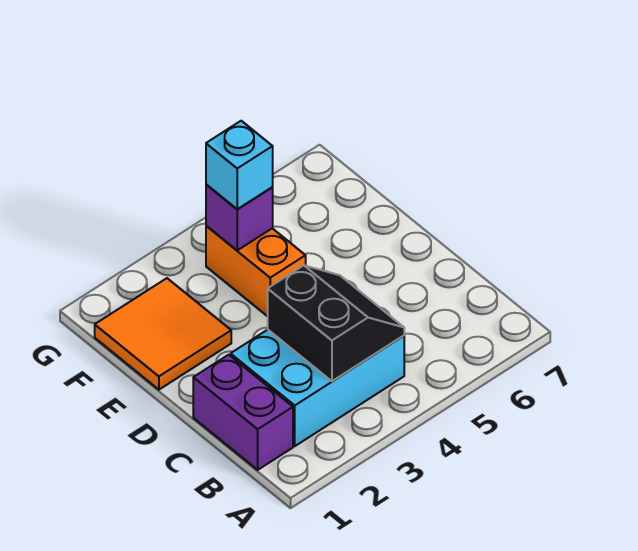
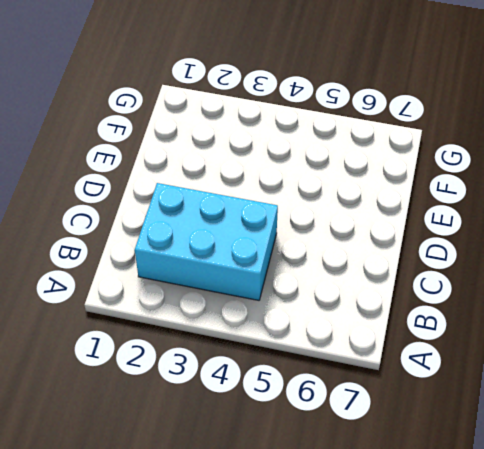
none -> purple 1x2 brick [193,355,293,470]
none -> orange 2x2 tile [95,278,231,390]

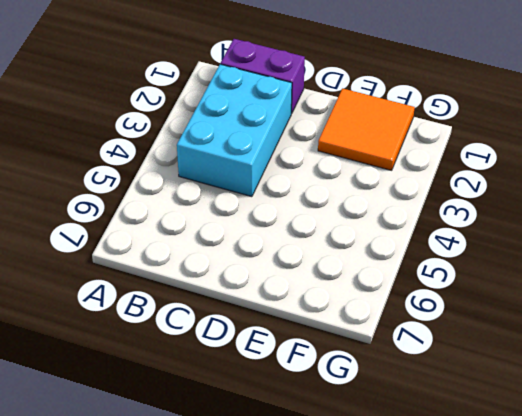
none -> orange 1x2 brick [206,226,306,316]
none -> black 2x2 slope [268,265,404,381]

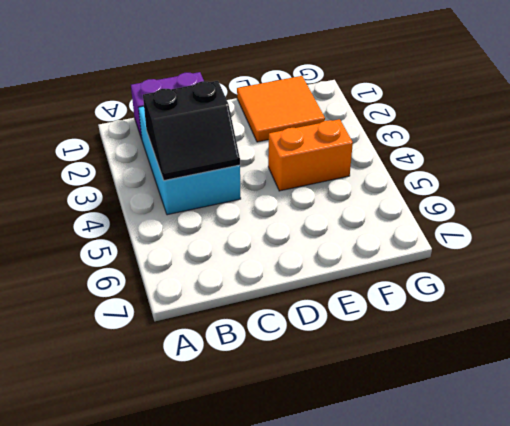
none -> purple 1x1 brick [206,184,273,250]
none -> cyan 1x1 brick [206,121,273,209]

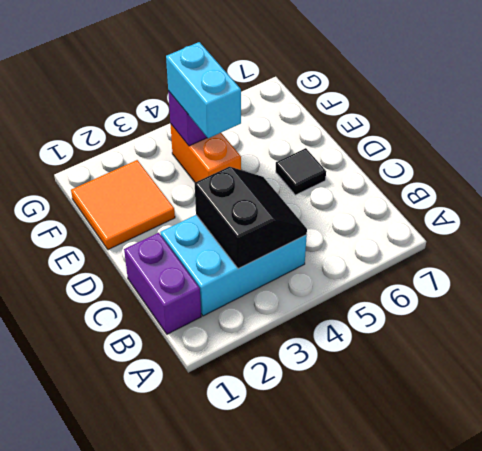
black 1x1 tile [276,148,326,195] -> none
cyan 1x2 brick [166,42,241,138] -> cyan 1x1 brick [206,121,273,209]

